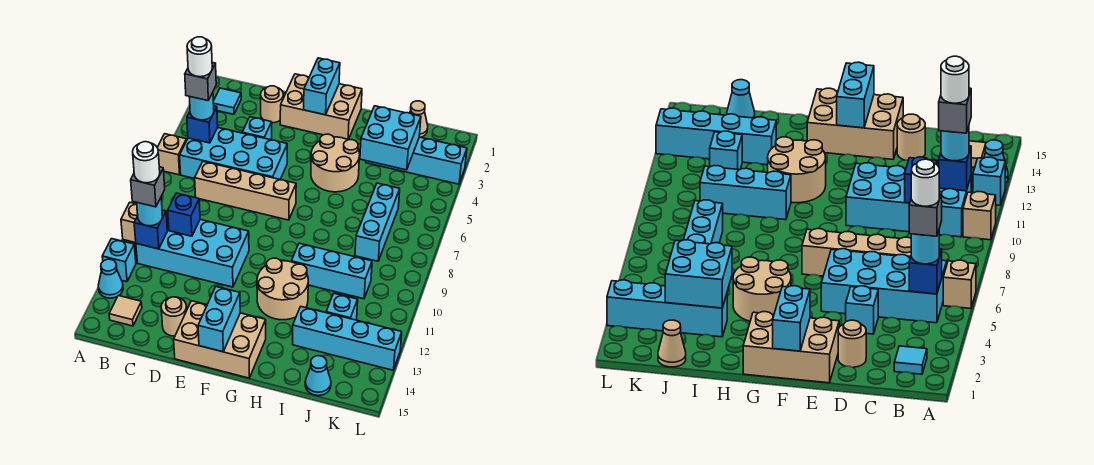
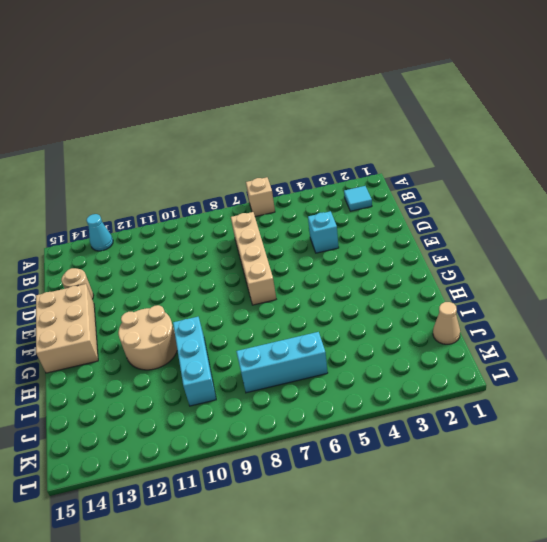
none -> tan 1x1 brick [121,203,138,243]
none -> cyan 1x1 brick [102,239,136,282]
none -> cyan 2x4 brick [180,128,287,179]
none -> cyan 2x4 brick [136,211,249,287]

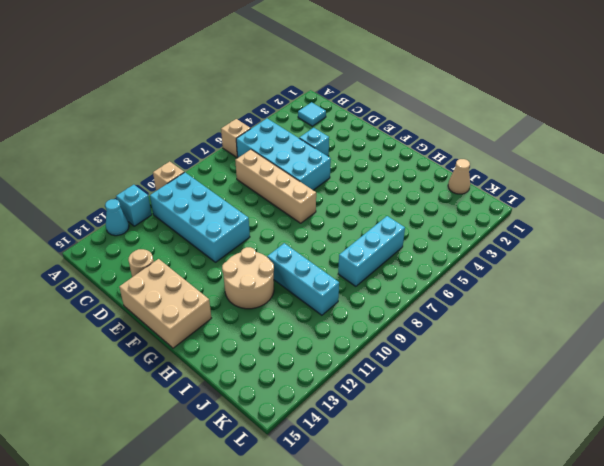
none -> tan 1x1 tile [109,296,142,326]
none -> tan 1x1 round brick [261,86,283,123]
none -> tan 2x3 brick [280,74,362,140]
none -> tan 2x2 round brick [311,134,360,192]

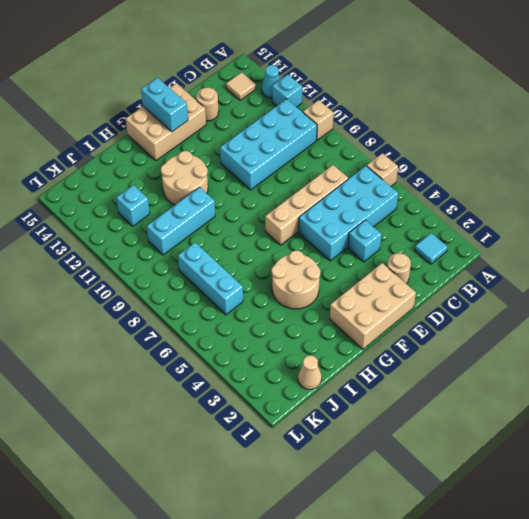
none -> cyan 1x4 brick [366,137,467,184]
none -> cyan 1x4 brick [293,307,402,370]
none -> cyan 1x1 cone [305,356,331,396]
none -> blue 1x1 brick [187,106,218,143]

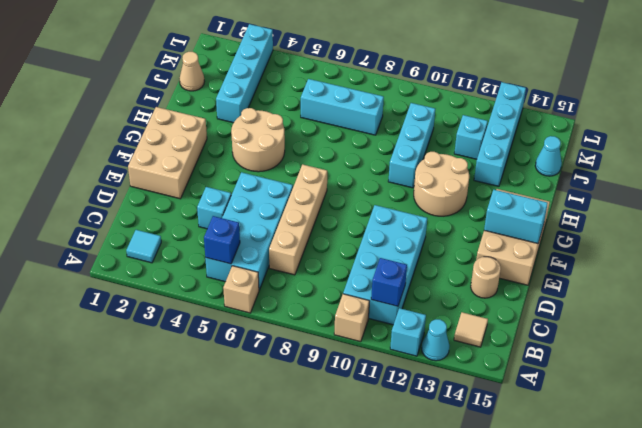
none -> tan 1x1 round brick [261,86,283,123]
none -> blue 1x1 brick [168,193,200,236]
none -> cyan 1x2 brick [304,58,340,115]
none -> cyan 2x2 brick [360,106,421,170]

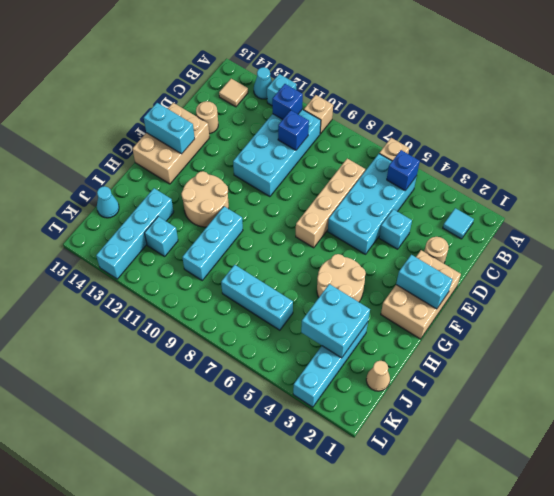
none -> cyan 1x1 round brick [189,93,214,120]
none -> cyan 1x1 round brick [137,198,163,226]
none -> grey 1x1 brick [185,62,216,101]
none -> grey 1x1 brick [131,167,165,207]

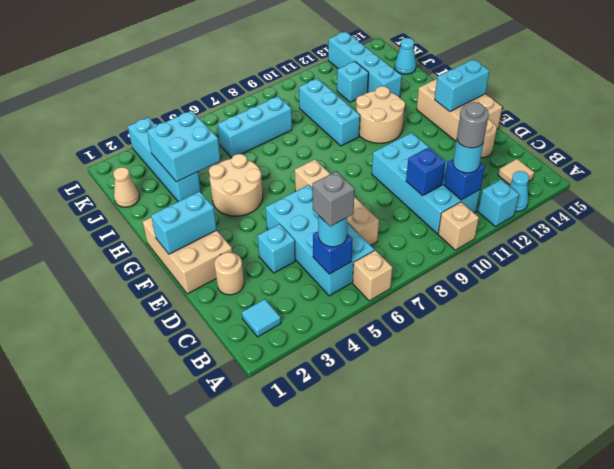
grey 1x1 round brick [457,102,489,148] -> grey 1x1 brick [131,167,165,207]
none -> white 1x1 round brick [187,37,212,77]
none -> white 1x1 round brick [133,142,160,183]

